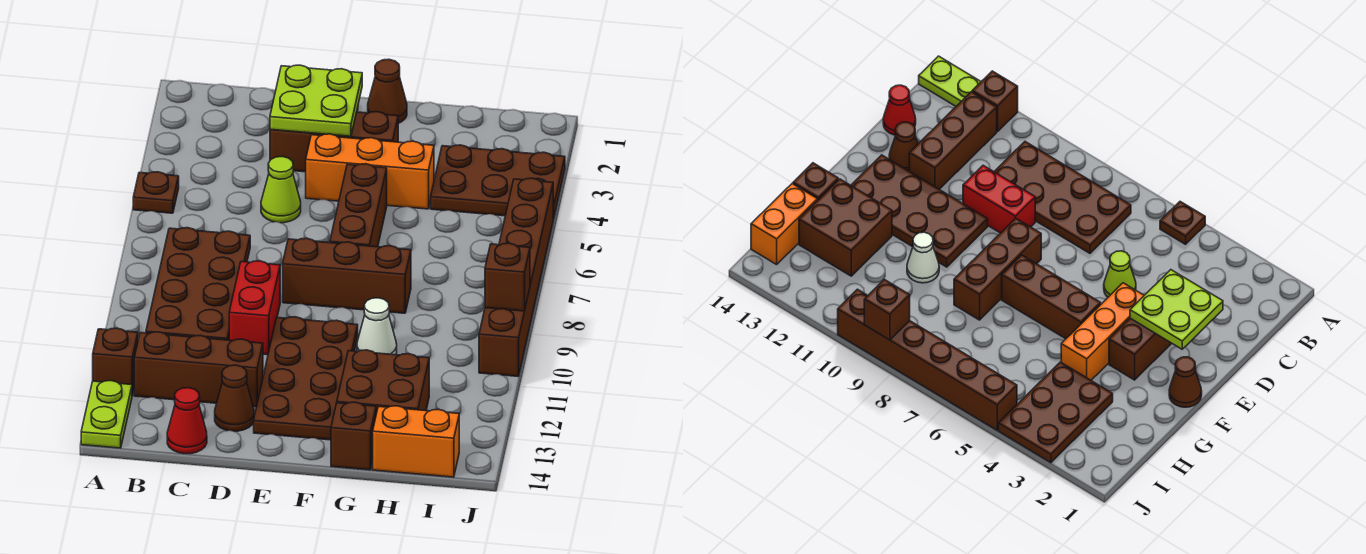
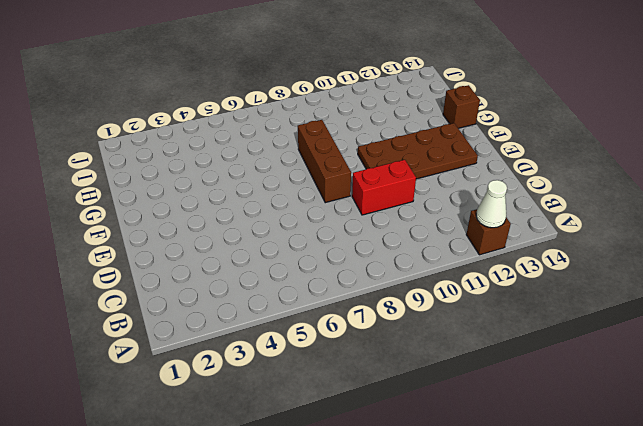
white 1x1 cone [476,180,507,228] -> white 1x1 cone moved to [357,298,397,355]
none -> brown 1x1 plate [133,172,179,213]
none -> lime 1x2 plate [81,381,132,448]
none -> brown 2x4 plate [146,228,250,340]

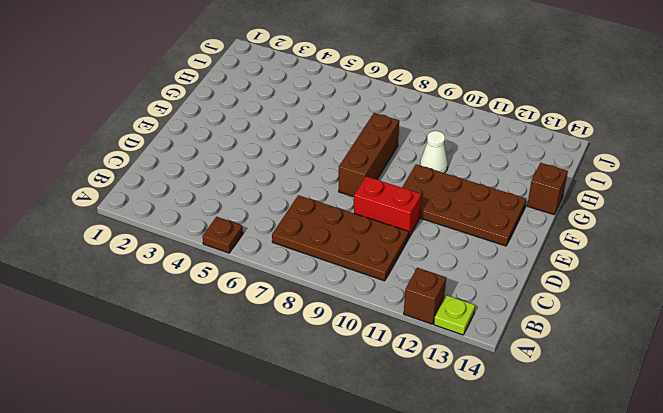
lime 1x1 plate [434,295,475,335] -> lime 1x2 plate [81,381,132,448]
none -> brown 1x3 brick [134,332,263,407]
none -> red 1x1 cone [167,388,207,454]
none -> brown 1x3 brick [270,112,398,172]

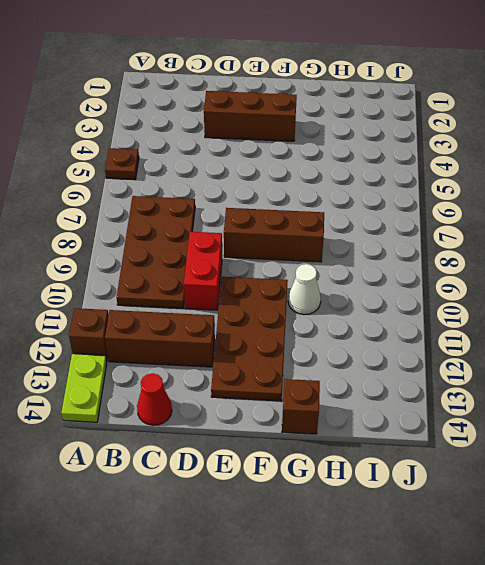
none -> lime 1x1 cone [261,157,301,223]
none -> brown 1x1 cone [215,365,254,431]
none -> orange 1x3 brick [306,134,434,209]

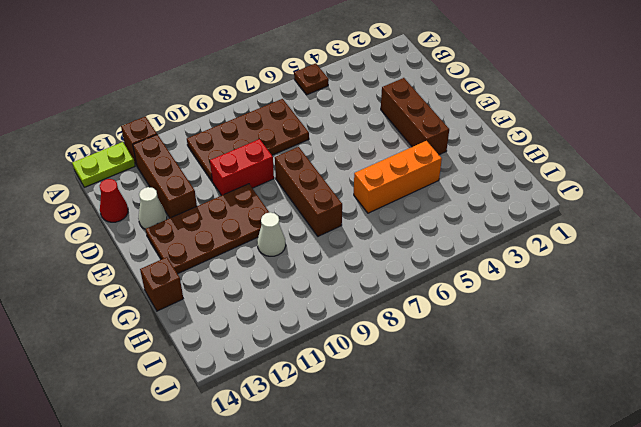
white 1x1 cone [138,187,167,229] -> brown 1x1 cone [215,365,254,431]
orange 1x3 brick [354,141,442,213] -> orange 1x3 brick turned to [306,134,434,209]
none -> lime 1x1 cone [261,157,301,223]
none -> brown 1x1 cone [368,59,407,123]
none -> brown 1x3 brick [330,164,387,247]

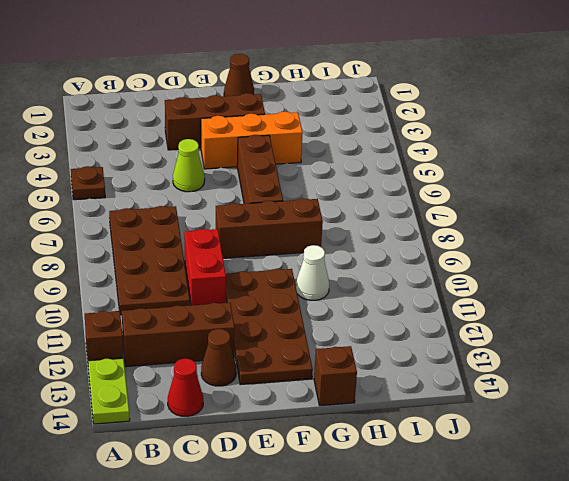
none -> brown 2x2 brick [337,350,429,414]
none -> brown 2x3 plate [431,145,565,220]
none -> orange 1x2 brick [373,406,459,477]

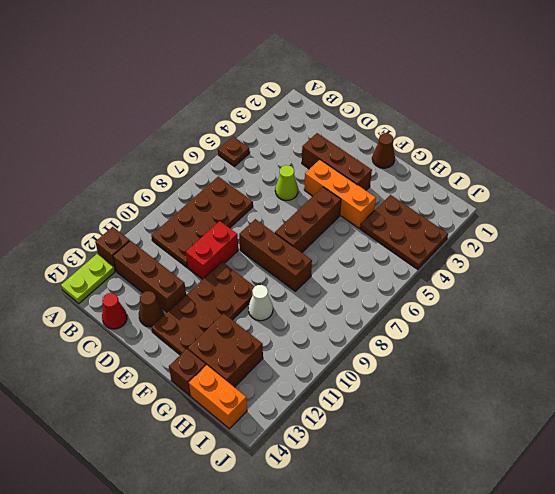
none -> brown 1x6 brick [479,178,553,376]
none -> lime 2x2 plate [270,65,362,136]
none -> brown 1x1 brick [485,243,530,311]

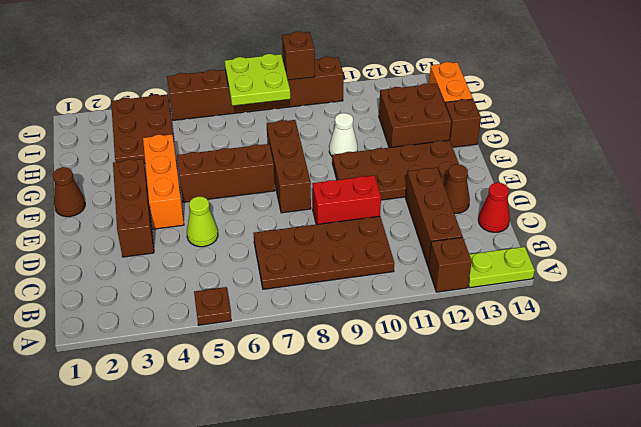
lime 2x2 plate [225,54,290,106] -> lime 2x2 plate moved to [270,65,362,136]

